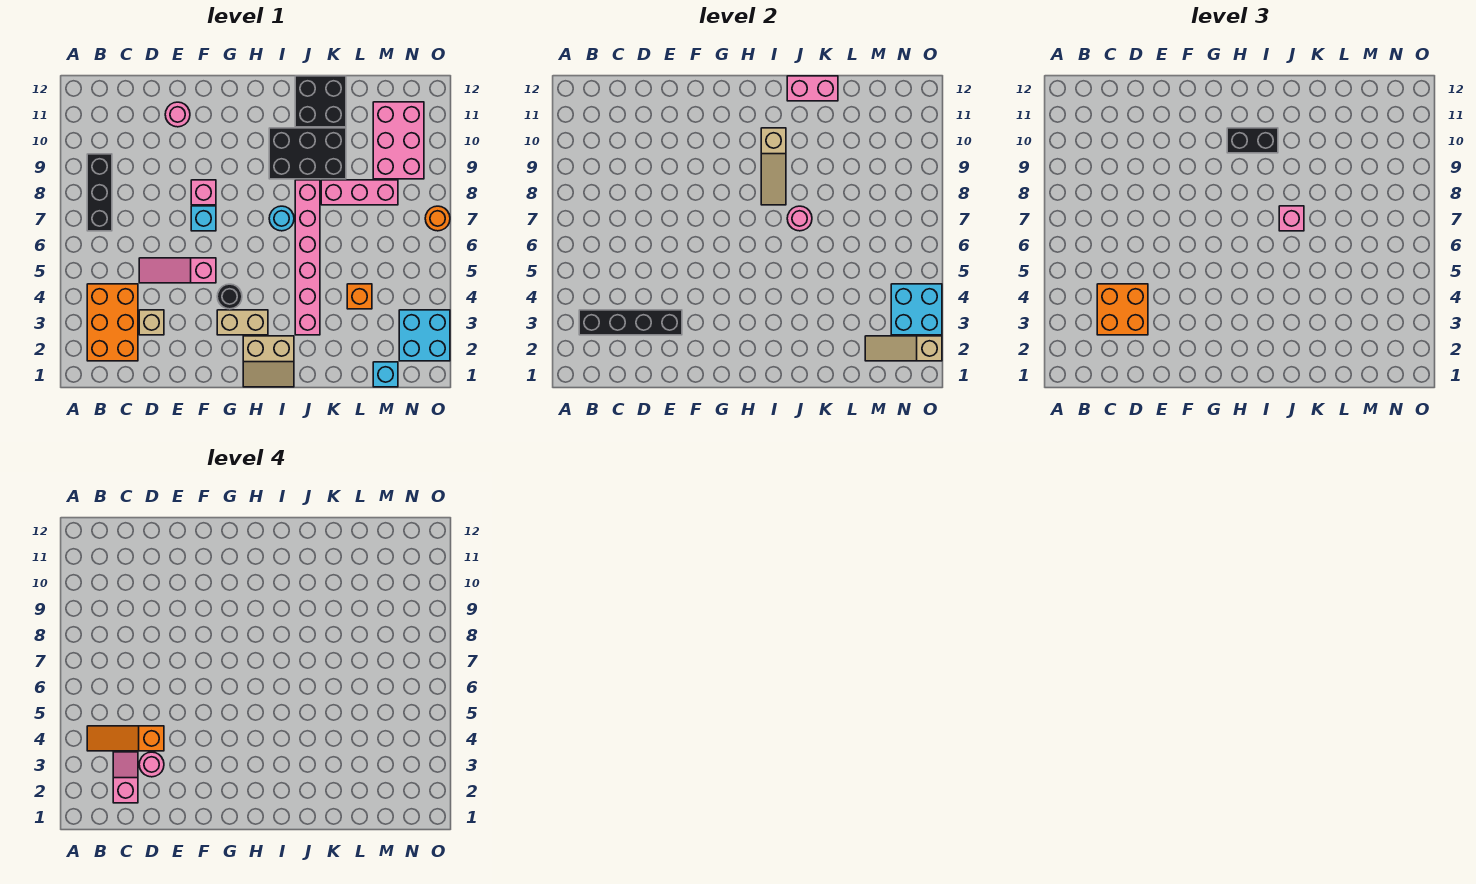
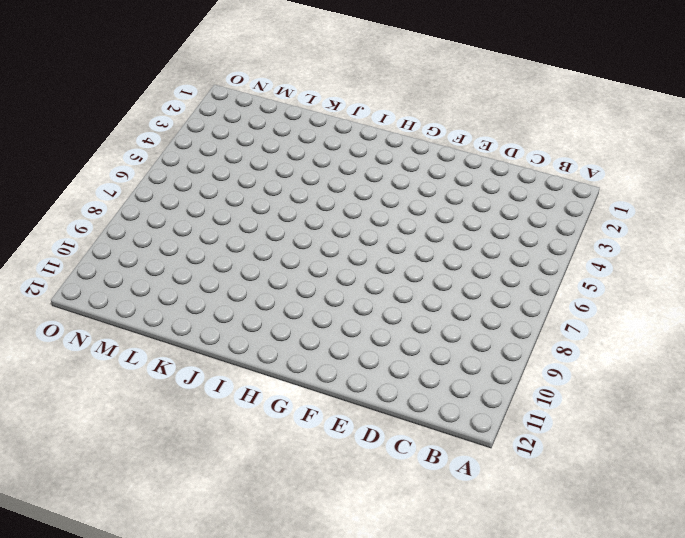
none -> orange 2x3 brick [87,284,138,361]
none -> black 1x3 brick [87,154,112,231]
none -> tan 1x1 brick [139,310,164,335]
none -> pink 1x3 slope [139,258,216,283]

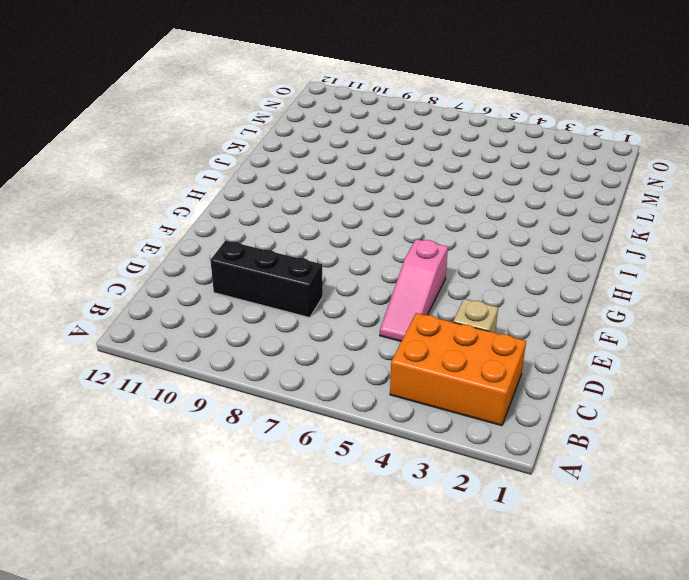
black 1x3 brick [210,240,323,318] -> black 1x3 brick moved to [87,154,112,231]
none -> pink 1x1 round brick [165,102,190,127]
none -> cyan 1x1 brick [191,206,216,231]
none -> pink 1x1 brick [191,180,216,205]
none -> tan 1x2 brick [217,310,268,335]

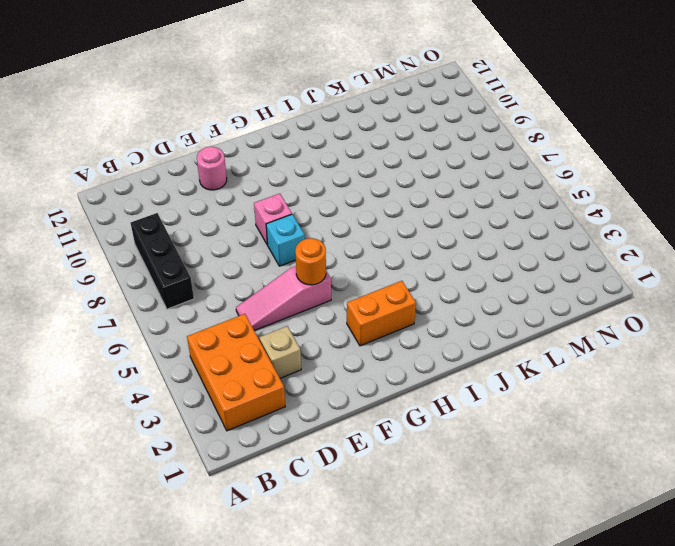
orange 1x1 round brick [295,238,326,285] -> orange 1x1 round brick moved to [425,206,450,231]
orange 1x2 brick [347,281,416,346] -> tan 1x2 brick [217,310,268,335]
none -> black 1x1 round brick [217,284,242,309]
none -> tan 2x2 slope [243,336,294,387]
none -> cyan 1x1 round brick [269,206,294,231]
none -> black 2x3 brick [269,128,346,179]

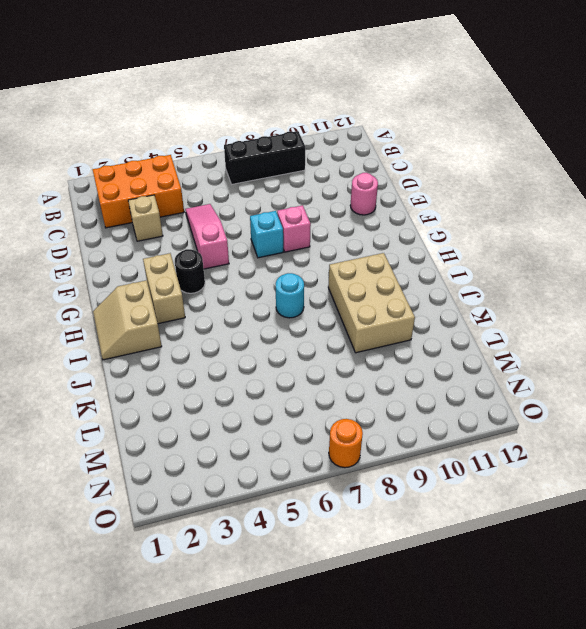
tan 2x3 brick [328,253,415,353] -> black 2x3 brick [269,128,346,179]
none -> pink 1x6 brick [295,180,320,335]
none -> black 2x2 brick [295,76,346,127]
none -> pink 1x3 brick [321,180,398,205]
none -> orange 1x1 brick [347,284,372,309]

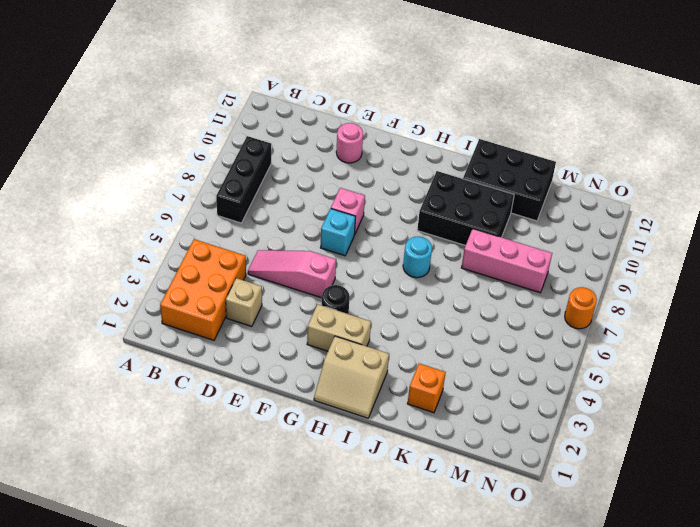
black 2x3 brick [463,139,556,221] -> black 2x2 brick [295,76,346,127]
orange 1x1 brick [408,363,446,413] -> orange 1x1 brick moved to [347,284,372,309]
none -> pink 1x6 brick [295,180,320,335]
none -> cyan 1x1 brick [373,362,398,387]
none -> pink 2x3 brick [373,102,424,179]
none -> cyan 2x2 brick [399,310,450,361]

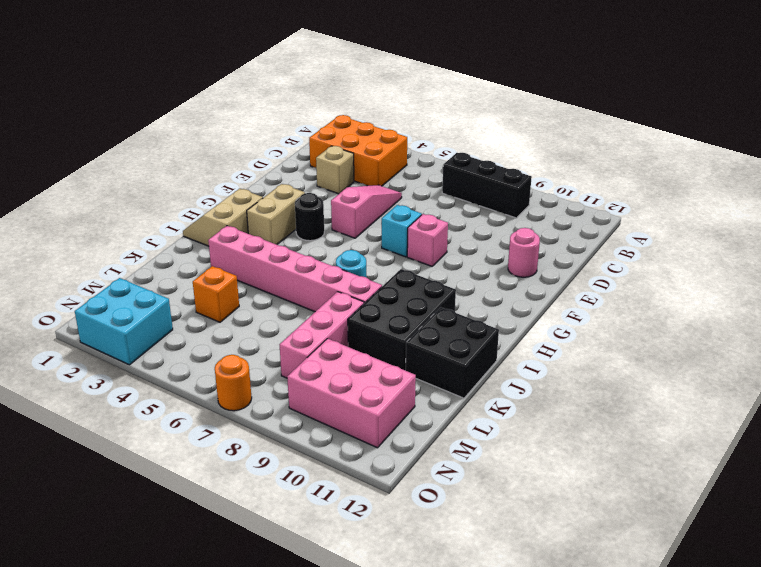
none -> cyan 1x1 brick [373,362,398,387]
none -> black 1x4 brick [579,310,682,335]
none -> tan 1x3 slope [761,128,786,205]
none -> pink 1x1 round brick [787,206,812,231]

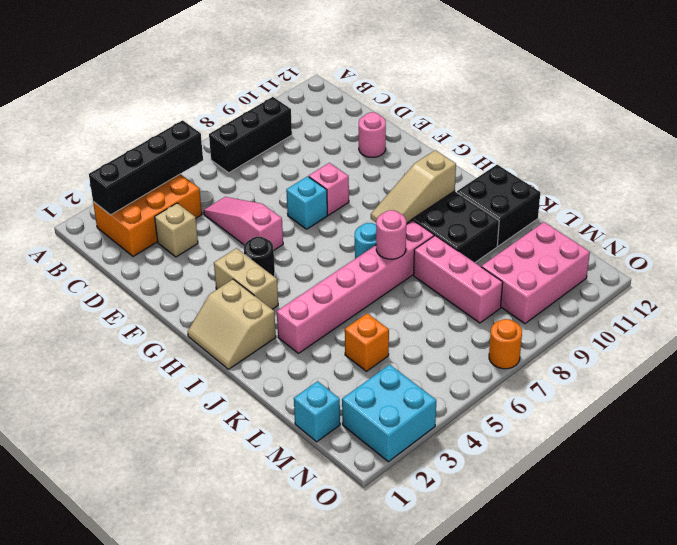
black 1x4 brick [89,120,203,215] -> black 1x4 brick turned to [579,310,682,335]
none -> pink 1x2 brick [787,76,838,101]
none -> tan 1x3 slope [865,336,942,361]
none -> cyan 2x2 brick [891,284,942,335]
none -> orange 2x2 brick [1097,284,1148,335]

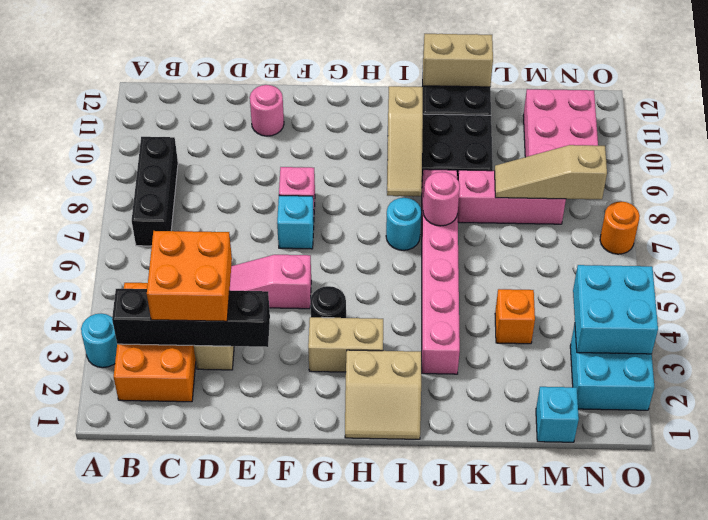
cyan 1x1 round brick [81,314,117,368] -> none
tan 1x2 brick [423,34,493,87] -> pink 1x2 brick [787,76,838,101]
tan 1x3 slope [495,145,607,199] -> tan 1x3 slope moved to [865,336,942,361]
none -> black 1x2 brick [1227,128,1278,153]
none -> pink 1x1 brick [1279,206,1304,231]
none -> orange 1x3 slope [87,726,164,751]
none -> pink 1x2 slope [113,752,138,803]

